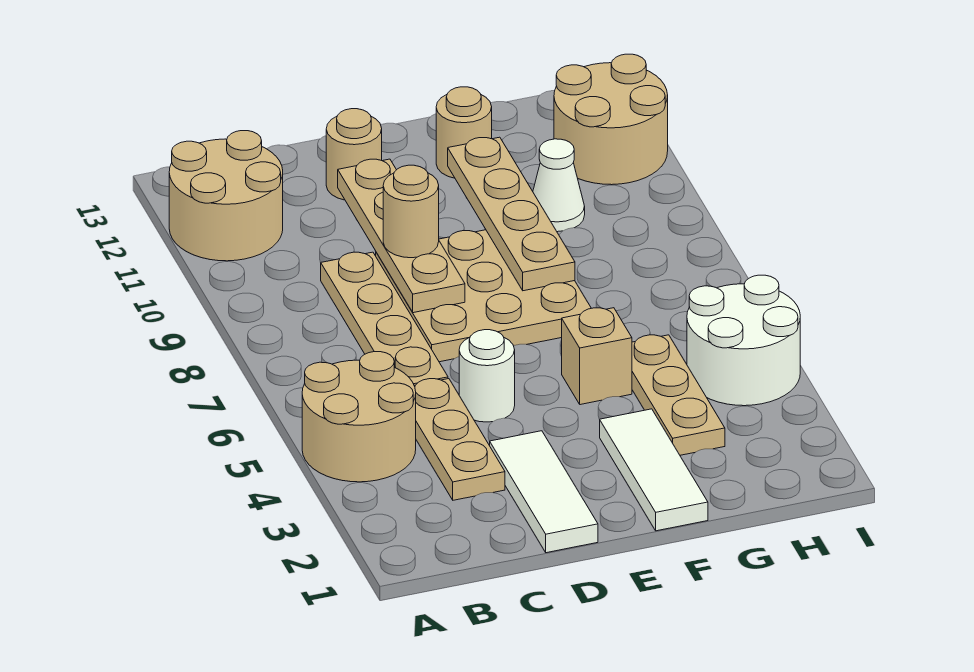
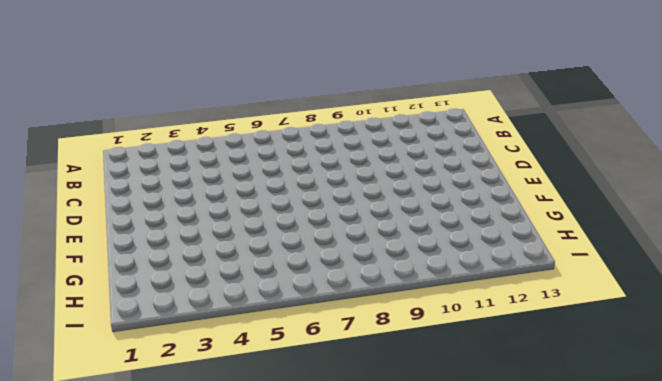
none -> tan 2x2 round brick [302,352,416,482]
none -> tan 2x2 round brick [169,131,283,261]
none -> tan 1x3 plate [414,379,505,500]

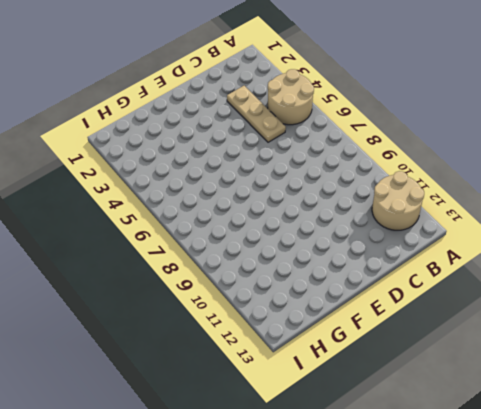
none -> tan 1x4 plate [321,252,448,385]
none -> white 1x3 tile [490,431,598,553]
none -> white 1x1 round brick [459,330,515,422]

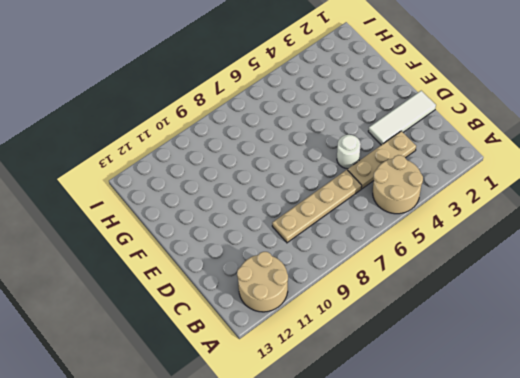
none -> tan 3x3 plate [376,230,591,362]
none -> tan 1x1 round brick [326,109,382,200]
none -> white 1x3 tile [600,409,708,531]

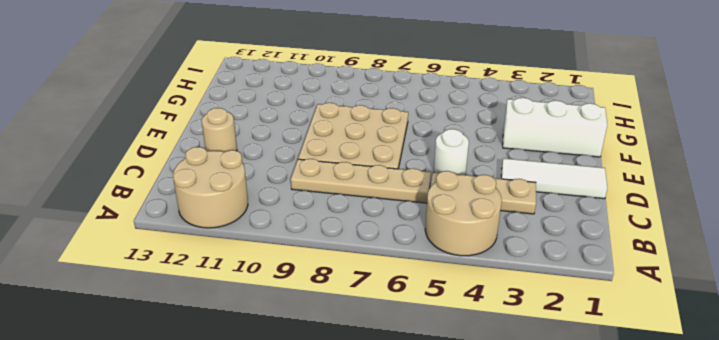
white 1x3 brick [503,98,607,157] -> white 1x3 tile [600,409,708,531]
none -> tan 1x1 brick [562,308,632,405]
none -> tan 1x1 round brick [436,87,492,178]
none -> tan 1x3 plate [632,335,725,455]

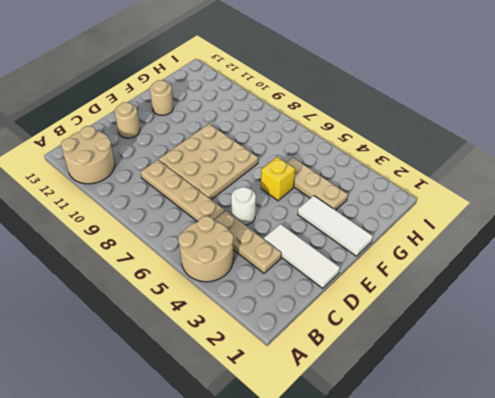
yellow 1x1 brick [261,157,295,201] -> tan 1x1 brick [562,308,632,405]
none -> white 1x1 cone [533,139,585,232]
none -> white 2x2 round brick [687,275,800,406]
none -> tan 2x2 round brick [554,54,668,185]

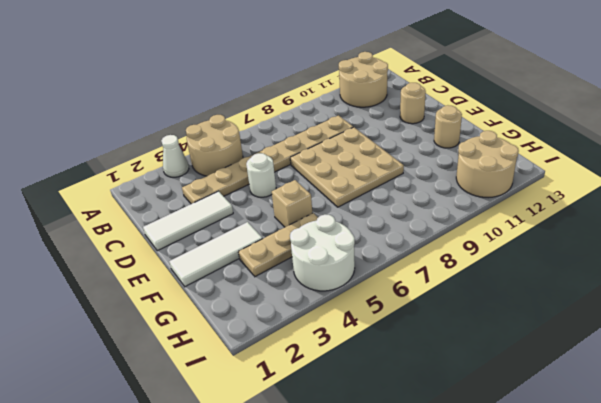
white 1x1 cone [161,135,189,177] -> white 1x1 cone moved to [533,139,585,232]
none -> tan 1x4 plate [338,159,465,313]
none -> tan 1x4 plate [448,137,575,291]
none -> tan 1x1 round brick [383,165,439,258]

